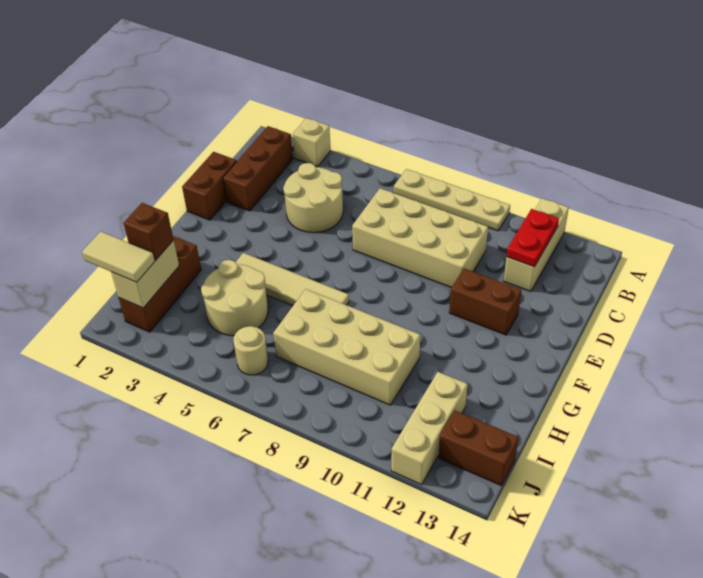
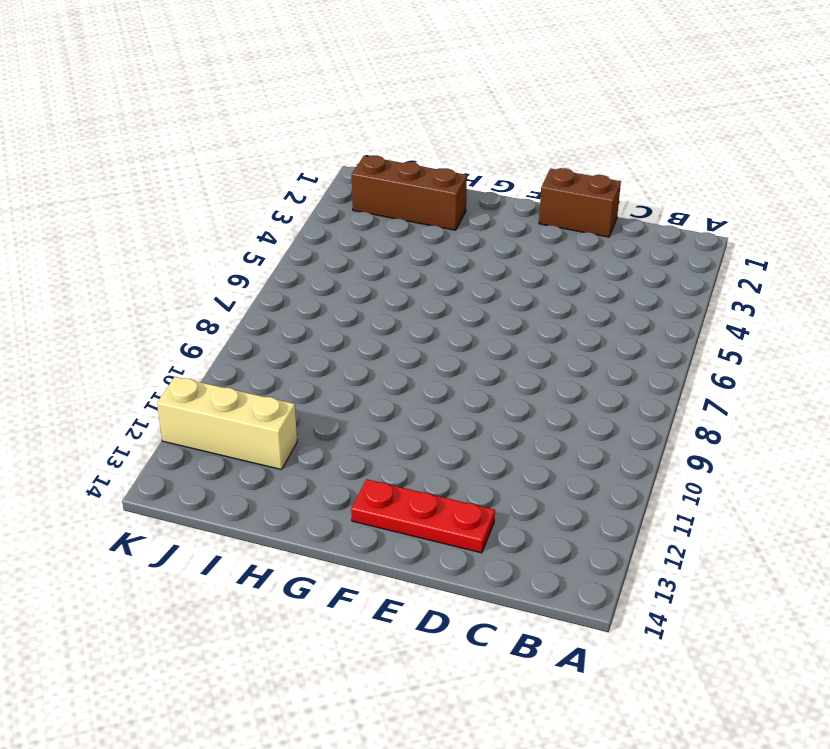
red 1x3 plate [351,479,495,553] -> none
none -> tan 1x1 brick [293,118,331,167]
none -> tan 1x4 plate [394,169,510,231]
none -> tan 1x3 brick [504,198,569,292]

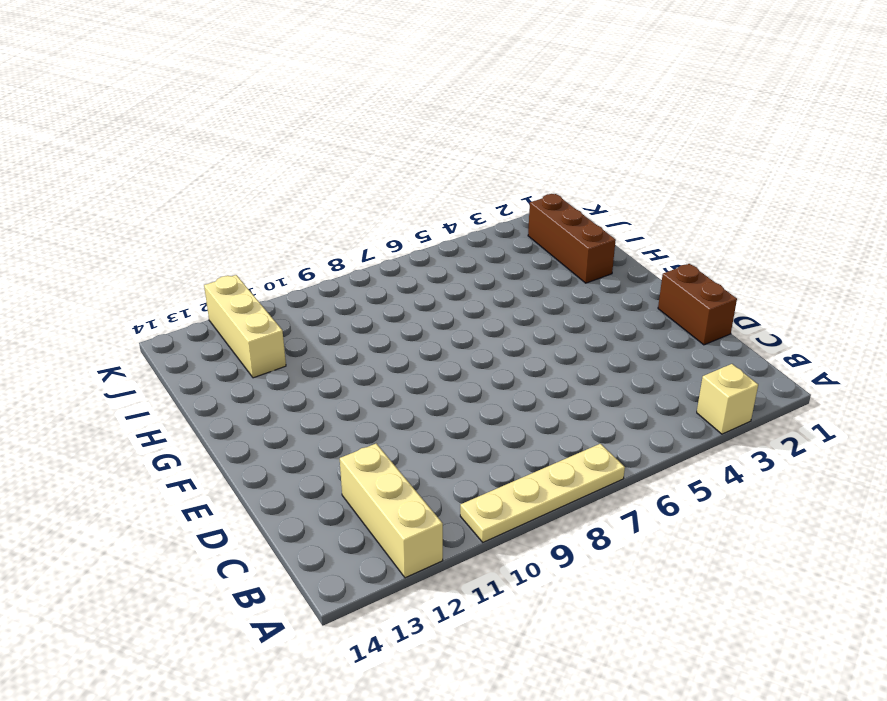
none -> brown 1x3 brick [223,126,293,211]
none -> tan 2x2 round brick [283,163,343,233]
none -> tan 2x4 brick [352,188,488,288]

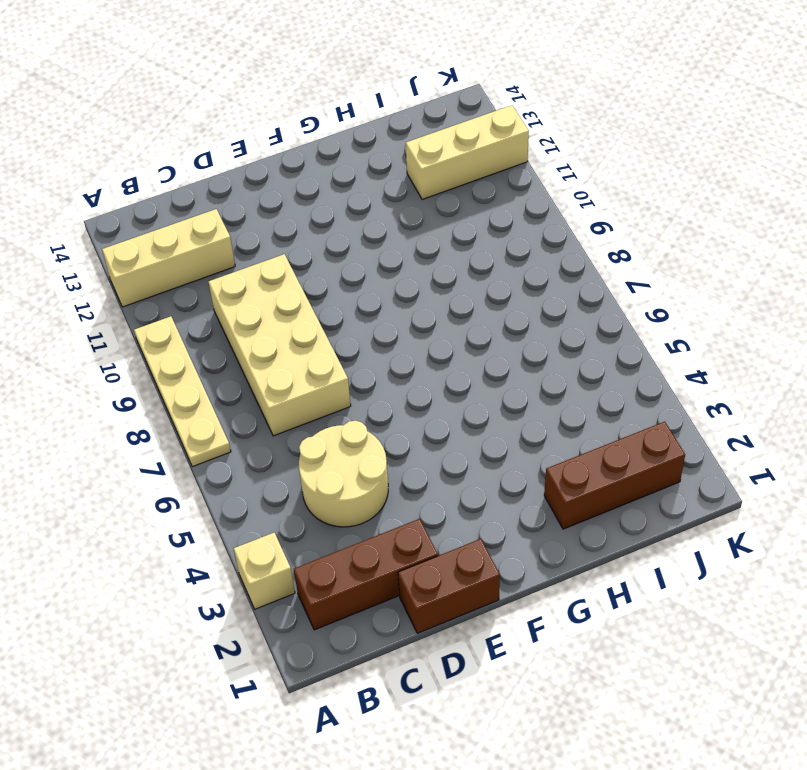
none -> brown 1x2 brick [449,269,521,335]
none -> tan 1x4 tile [236,253,349,306]
none -> tan 2x2 round brick [201,260,268,336]

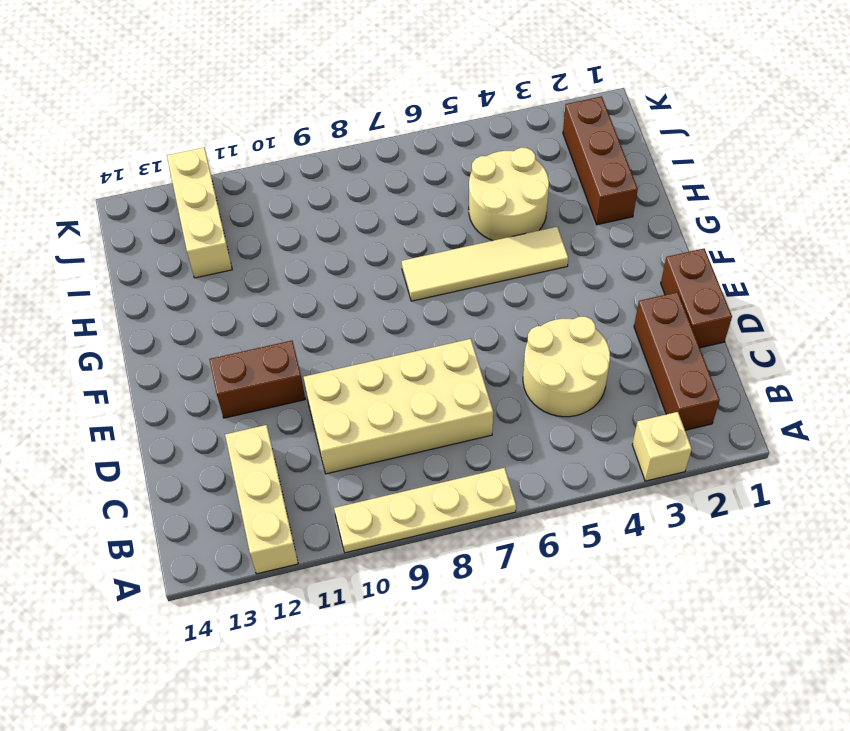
none -> tan 2x4 brick [273,289,420,405]
none -> tan 1x1 round brick [233,326,268,375]
none -> brown 1x2 brick [439,410,519,486]

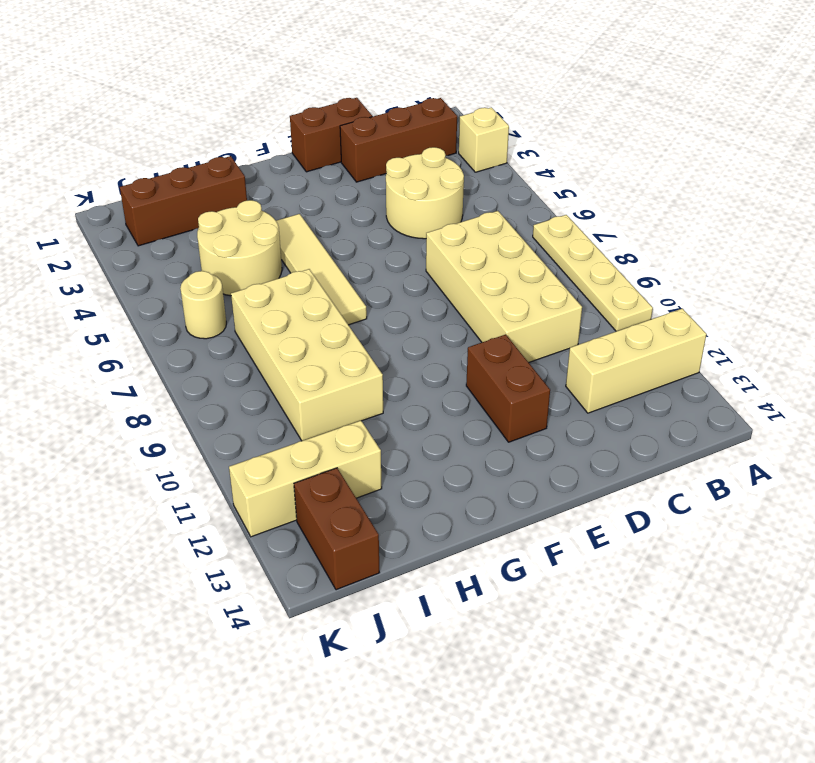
none -> red 1x2 plate [507,209,559,267]
none -> tan 1x2 brick [111,240,179,308]
none -> brown 1x1 brick [124,203,174,260]

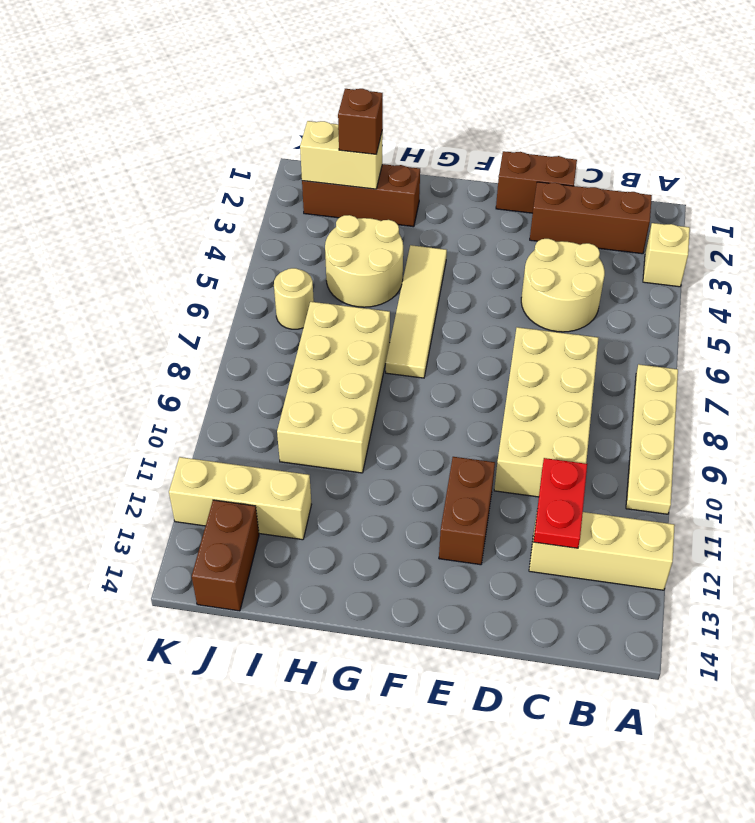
red 1x2 plate [534,458,587,548] -> red 1x2 plate turned to [507,209,559,267]
none -> tan 1x2 tile [82,232,155,282]

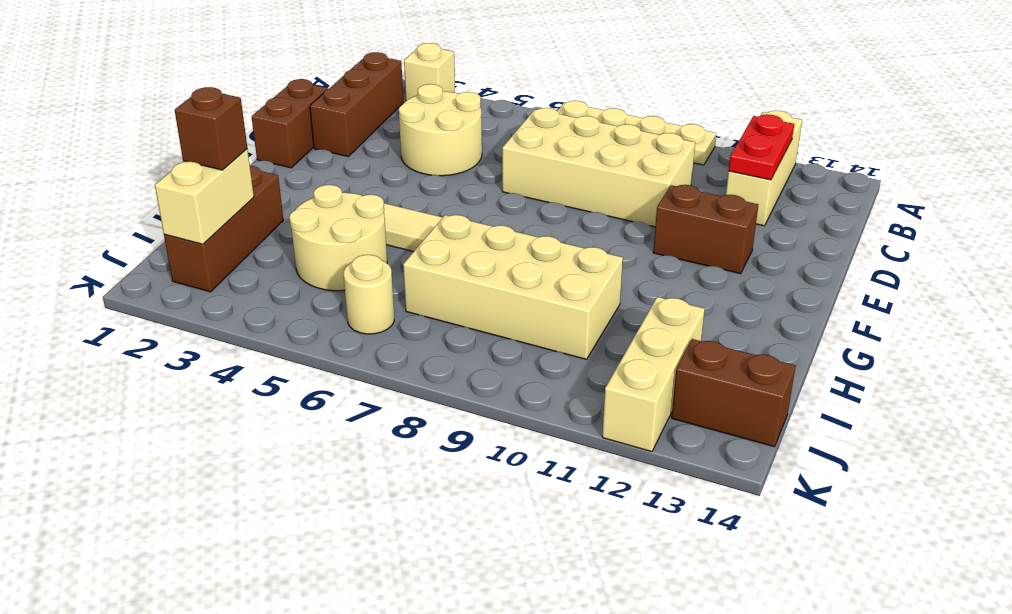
none -> tan 1x2 tile [82,232,155,282]

